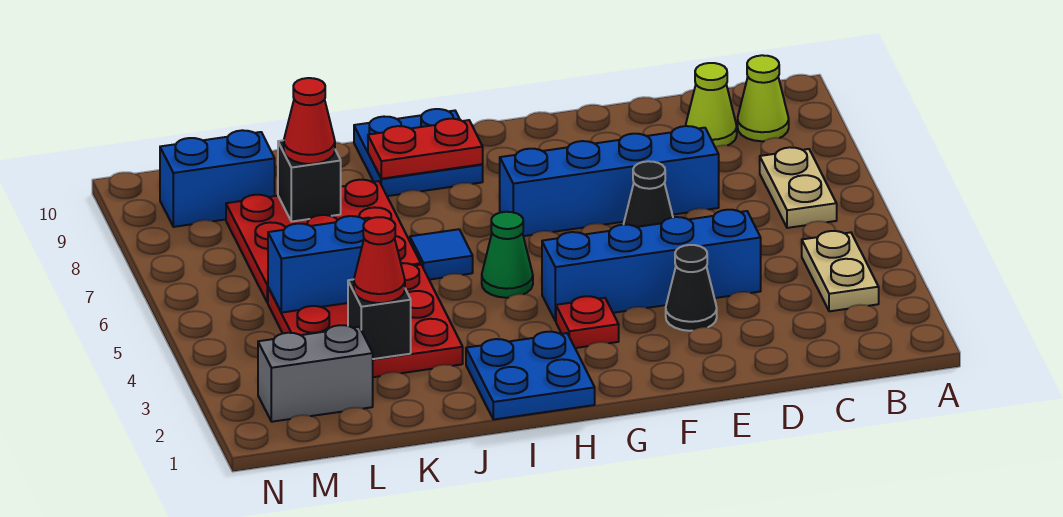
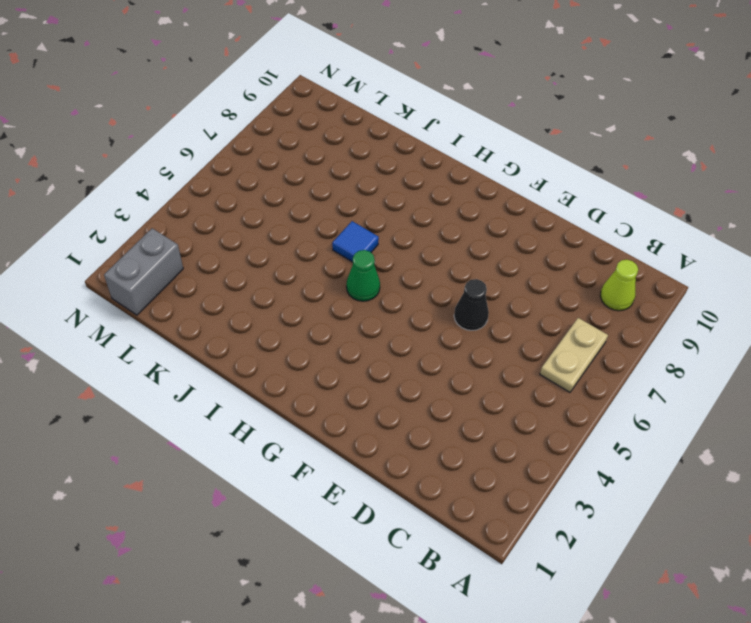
grey 1x2 brick [104,228,183,315] -> grey 1x2 brick turned to [258,325,373,422]
none -> tan 1x2 plate [802,231,879,311]
none -> lime 1x1 cone [686,63,737,147]
none -> blue 1x4 brick [542,210,761,321]

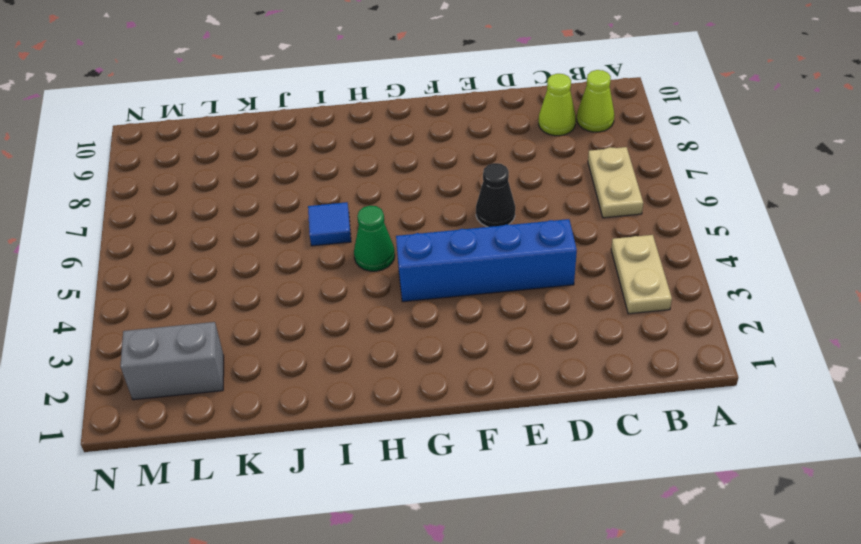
none -> blue 1x4 brick [500,126,719,236]
none -> black 1x1 cone [666,245,717,331]
none -> red 1x1 plate [556,296,619,348]

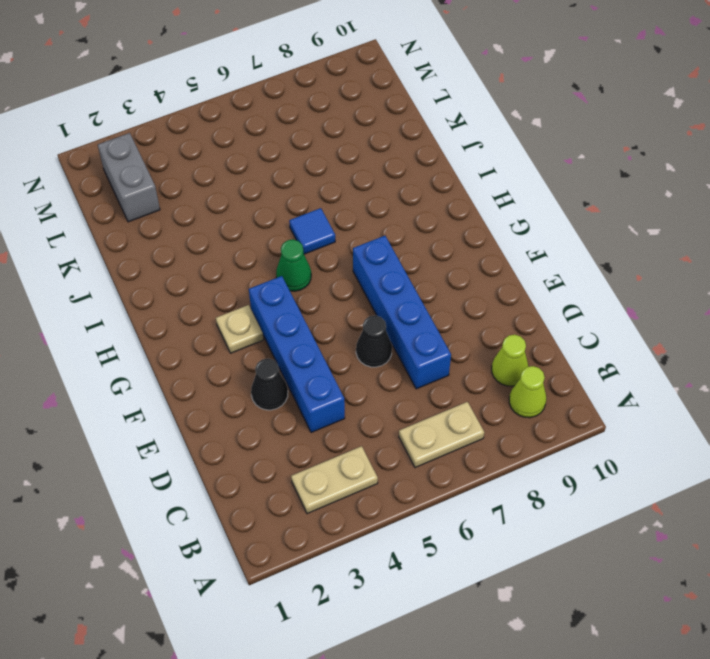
tan 1x1 plate [216,305,264,353] -> red 1x1 plate [556,296,619,348]
none -> blue 2x2 plate [466,332,595,420]
none -> blue 2x2 plate [354,109,483,196]
none -> red 3x3 plate [268,263,463,377]

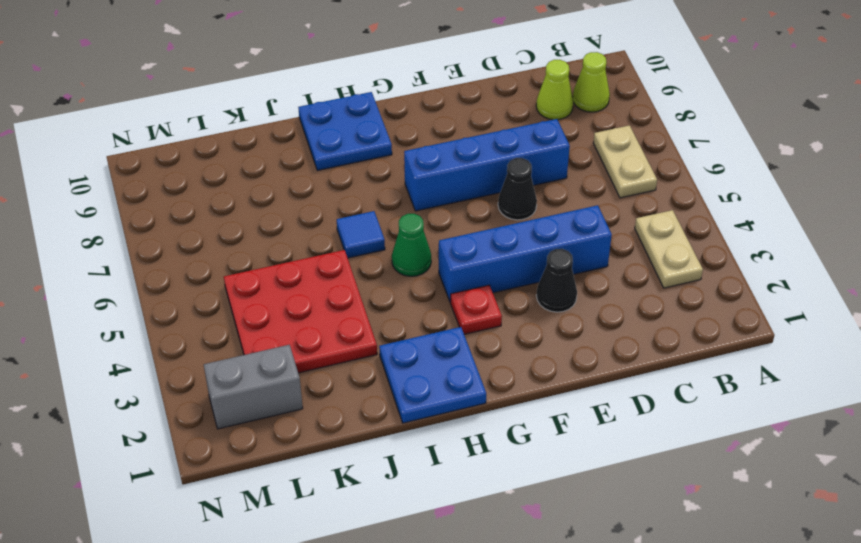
none -> red 3x3 plate [226,180,421,303]
none -> blue 1x2 brick [160,130,275,227]
none -> red 1x2 plate [368,119,483,179]

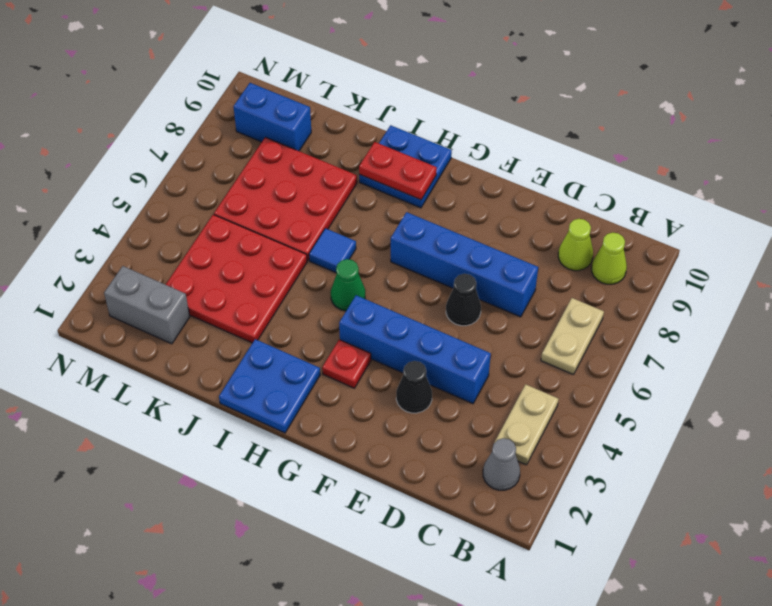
grey 1x1 cone [483,438,520,490] -> none
none -> black 1x1 brick [348,280,411,359]
none -> blue 1x2 brick [268,216,370,313]
none -> black 1x1 brick [278,140,341,222]

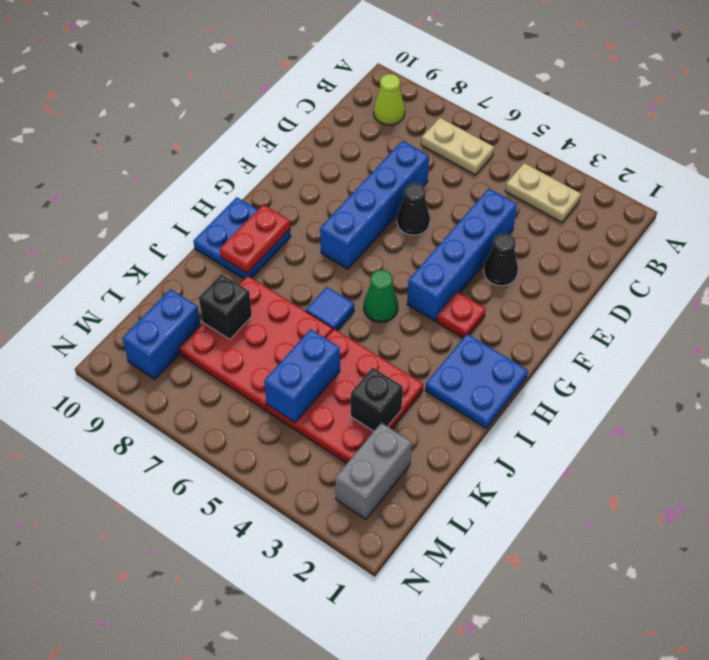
none -> lime 1x1 cone [686,63,737,147]
none -> red 1x1 cone [354,217,405,303]
none -> red 1x1 cone [284,78,335,164]

